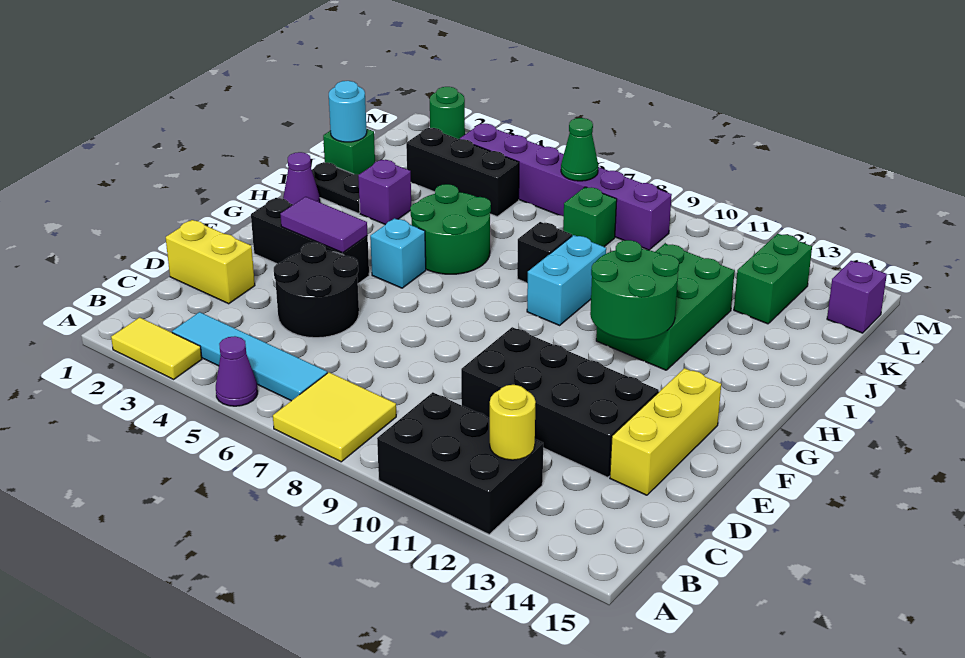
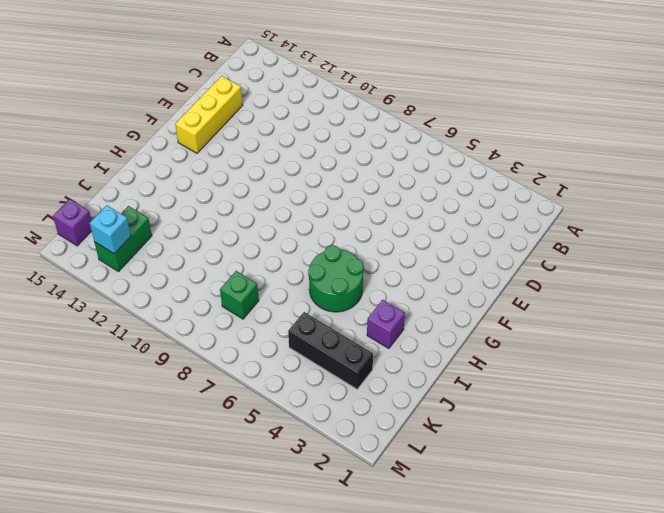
cyan 1x1 brick [90,205,131,254] -> cyan 1x1 brick moved to [370,218,426,288]
none -> yellow 1x2 tile [111,317,202,379]
none -> purple 1x1 cone [216,336,258,406]
none -> yellow 2x2 tile [273,372,396,462]
none -> black 2x3 brick [377,392,543,534]

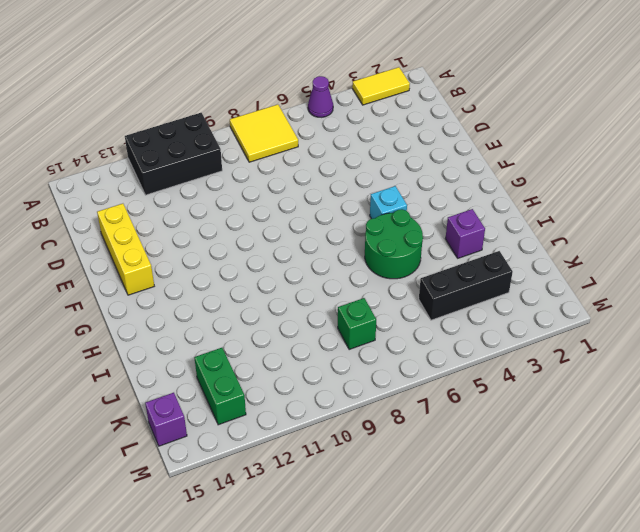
none -> cyan 1x4 tile [172,312,327,401]
none -> yellow 1x2 brick [166,220,255,304]
none -> black 2x2 round brick [274,242,359,338]
none -> black 2x4 brick [461,327,659,477]

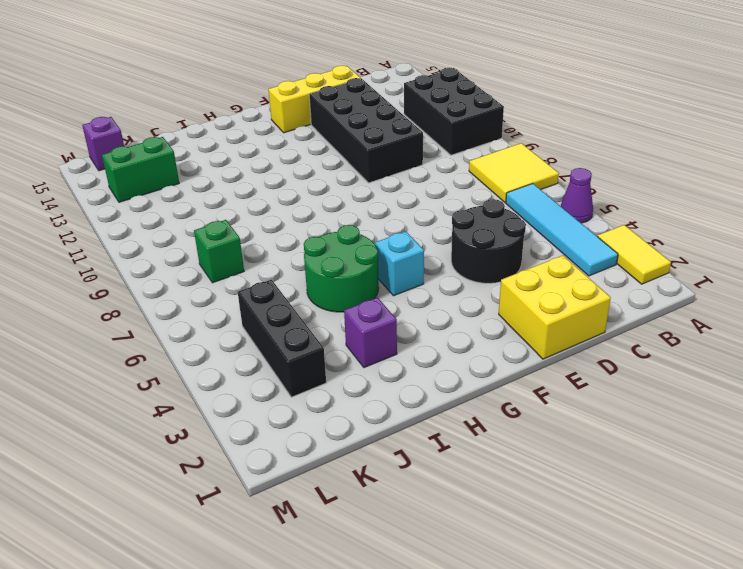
yellow 2x2 brick [499,255,611,359] -> yellow 1x2 brick [166,220,255,304]
none -> black 1x3 brick [251,198,369,284]
none -> purple 1x1 cone [283,152,320,205]
none -> cyan 1x2 brick [527,235,606,325]
none -> green 2x3 brick [596,244,735,370]

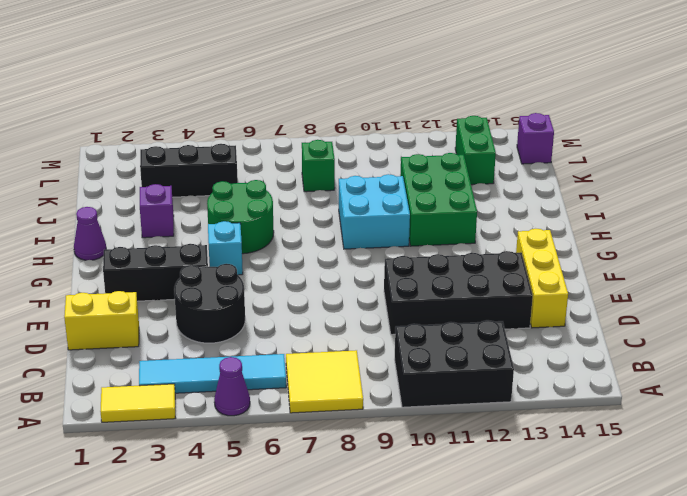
cyan 2x2 brick [339,174,410,249] -> cyan 1x2 brick [527,235,606,325]
none -> black 1x2 plate [312,162,360,213]
none -> black 1x1 brick [517,222,572,283]
none -> green 1x1 brick [323,128,375,175]
none -> purple 1x6 brick [460,124,672,250]

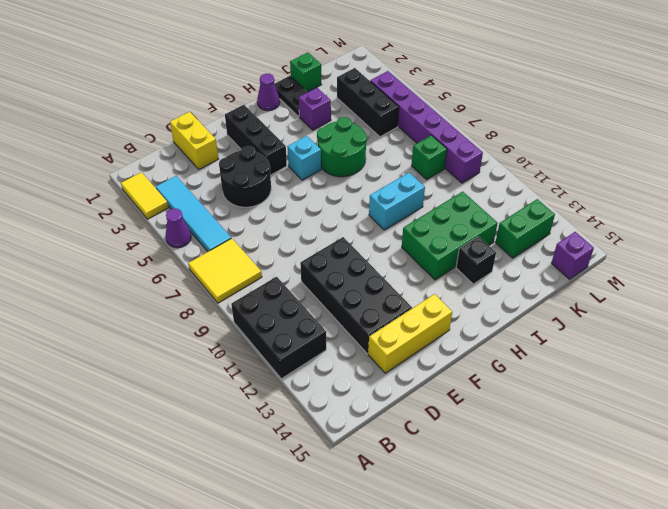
black 1x1 brick [456,236,496,284] -> black 1x1 brick moved to [517,222,572,283]
none -> green 1x1 round brick [430,87,465,139]
none -> yellow 1x1 round brick [490,385,536,460]
none -> purple 1x2 tile [280,197,368,253]
none -> green 2x2 round brick [590,240,679,340]

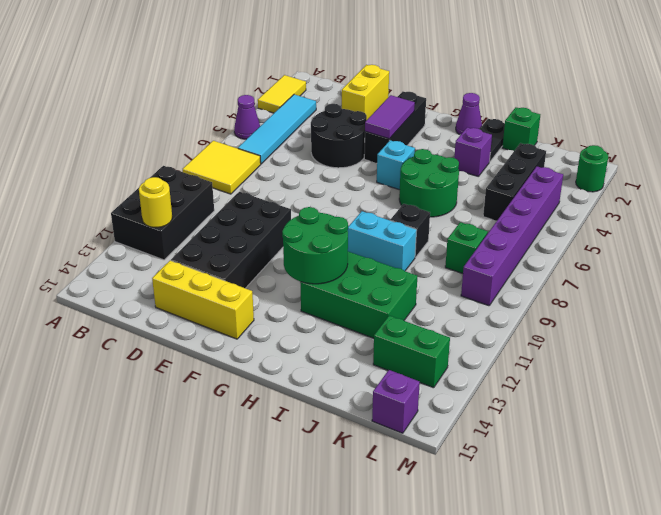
none -> cyan 1x1 round brick [329,81,367,142]
none -> green 1x1 cone [561,118,598,181]

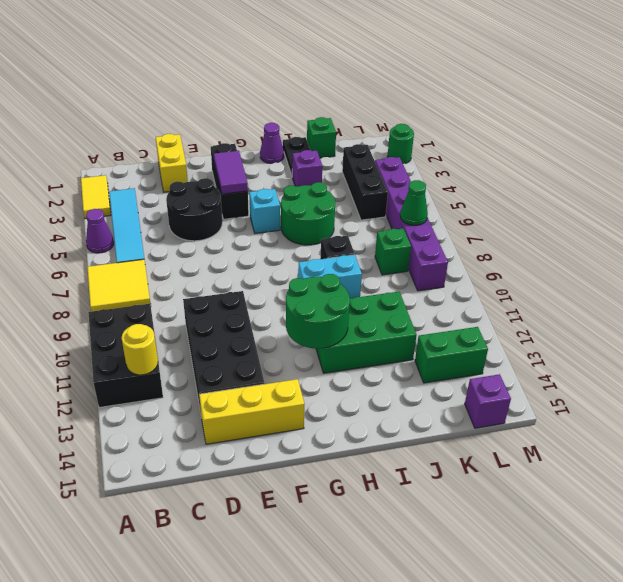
none -> cyan 1x1 round brick [329,81,367,142]

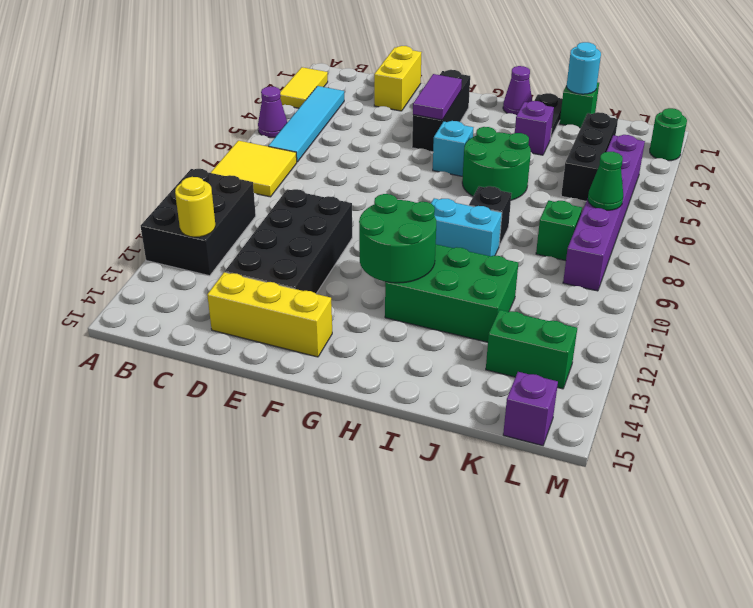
none -> black 2x2 round brick [274,242,359,338]

